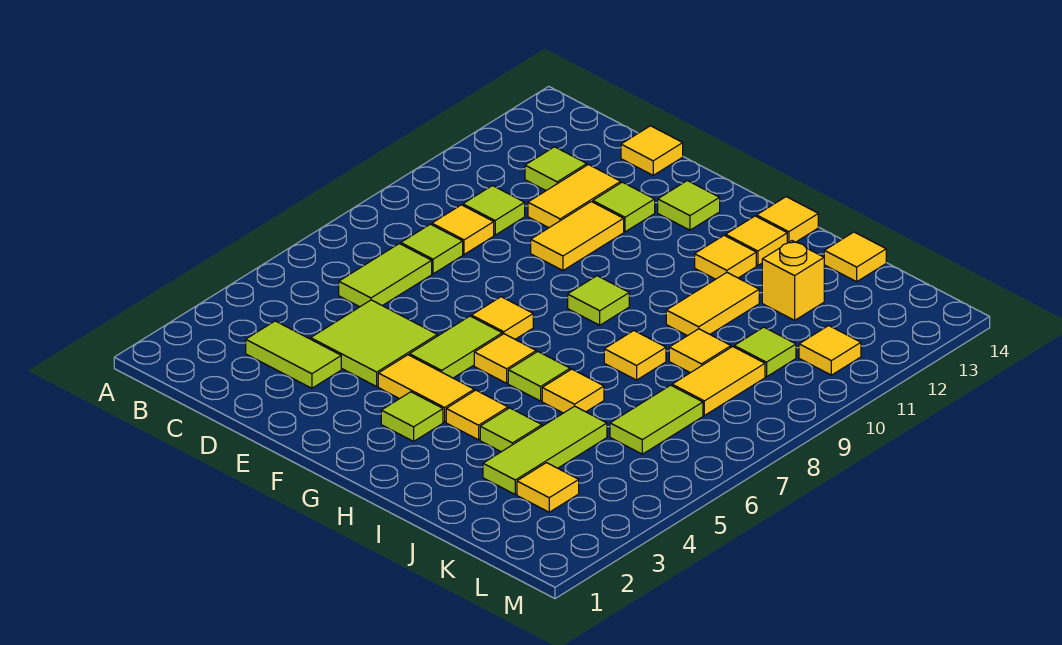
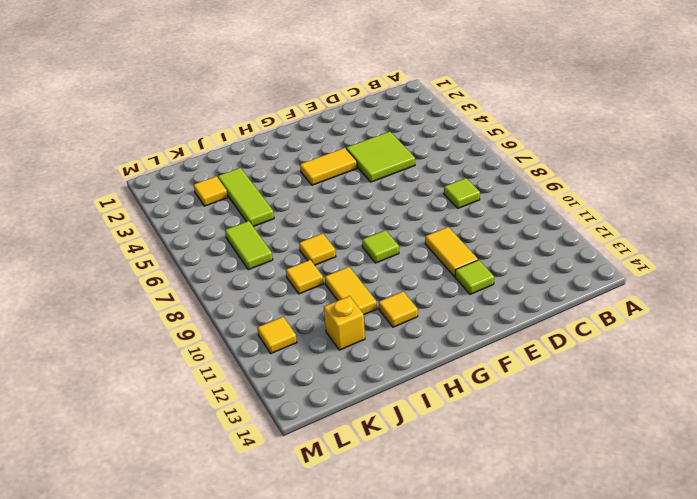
none -> lime 1x2 tile [246,321,341,388]
none -> lime 1x2 tile [339,244,432,307]
none -> yellow 1x1 tile [432,205,494,254]
none -> lime 1x1 tile [463,186,525,235]

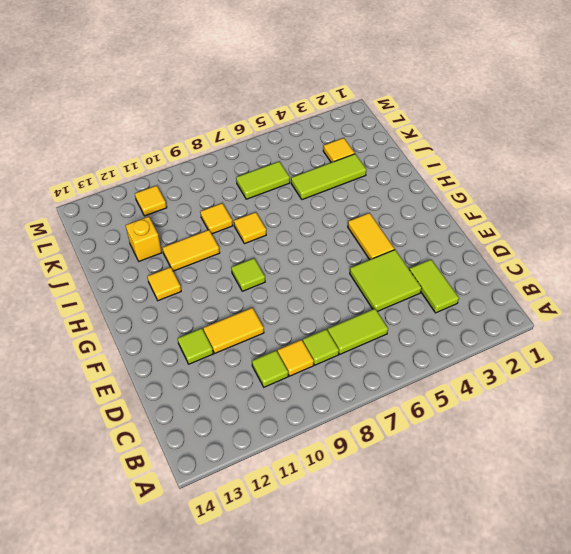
none -> lime 1x1 tile [525,147,587,191]
none -> yellow 1x2 tile [528,165,621,228]
none -> yellow 1x1 tile [621,126,683,175]
none -> lime 1x2 tile [409,316,502,378]

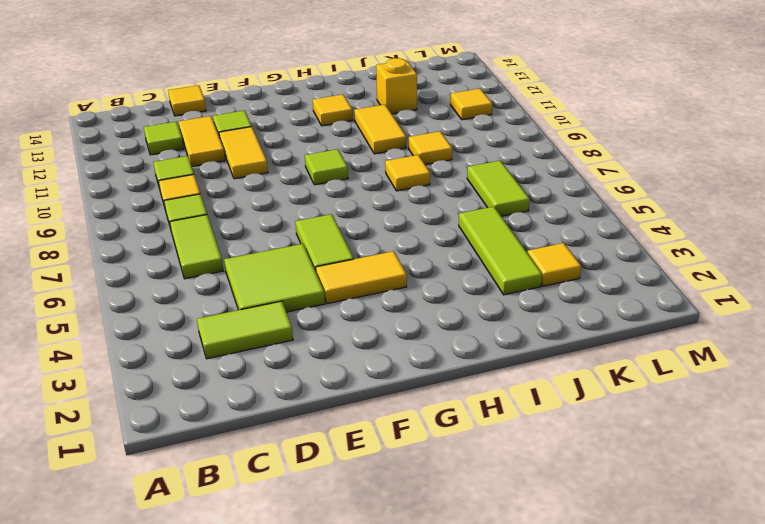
none -> yellow 1x1 tile [472,297,533,339]
none -> lime 1x1 tile [658,181,720,230]
none -> lime 1x1 tile [381,392,443,441]
none -> yellow 1x1 tile [474,334,536,383]

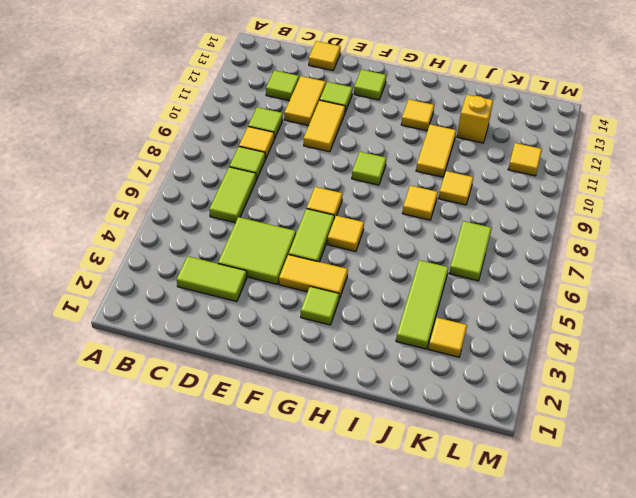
none -> yellow 1x1 tile [446,390,508,440]
none -> lime 1x1 tile [508,352,570,401]
none -> yellow 1x1 tile [726,216,787,266]
none -> yellow 1x1 tile [757,197,818,243]

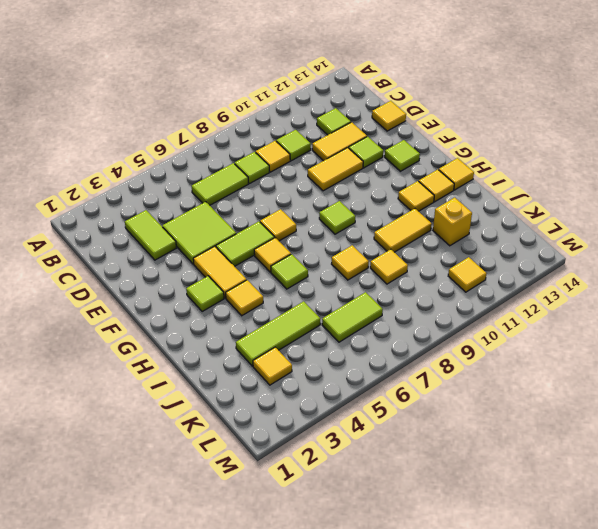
none -> lime 1x1 tile [480,408,542,452]
none -> yellow 1x1 tile [542,369,604,413]
none -> yellow 1x1 tile [824,232,886,282]
none -> yellow 1x2 tile [672,347,765,415]

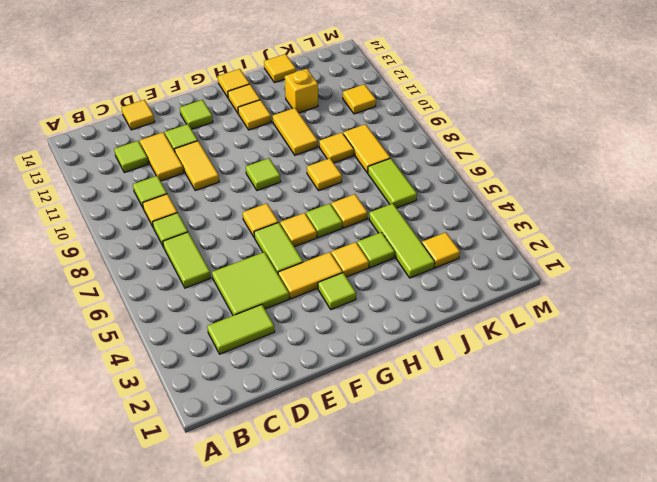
none -> lime 1x1 tile [734,327,796,377]

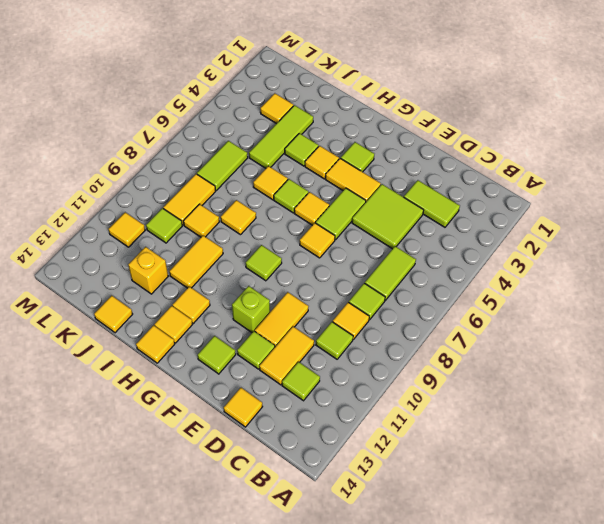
lime 1x1 brick [232,286,270,332] -> none

